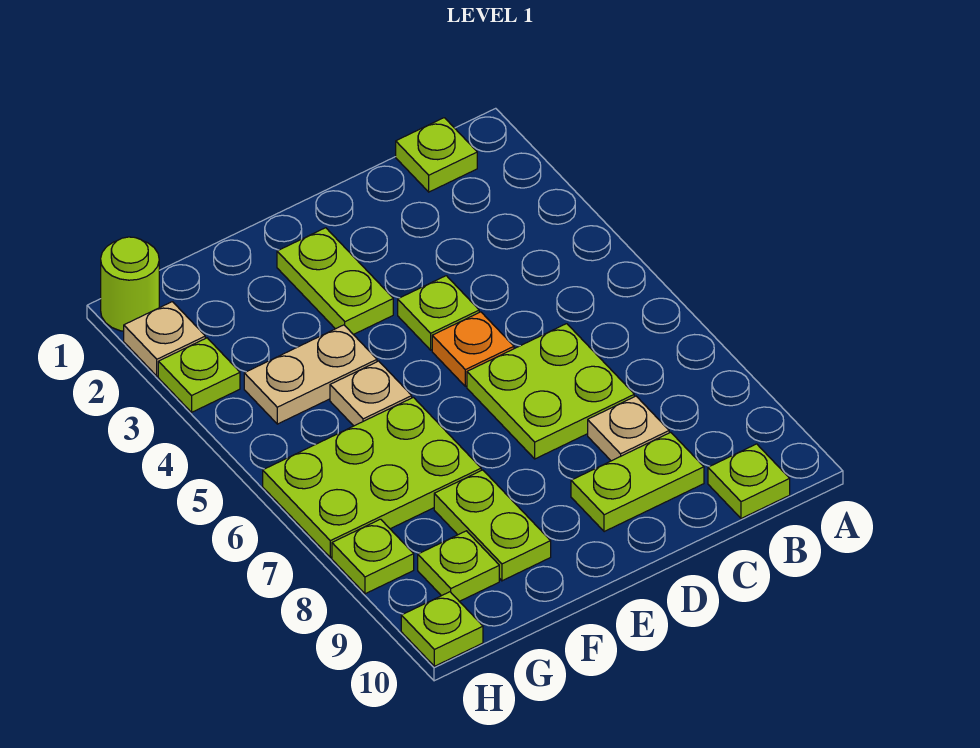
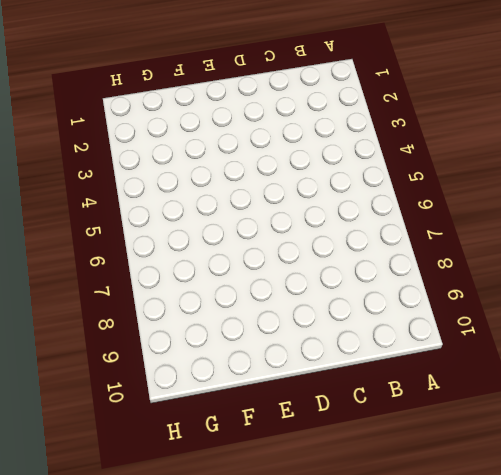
none -> lime 1x1 plate [396,118,477,192]
none -> lime 1x1 plate [708,444,790,519]
none -> lime 2x2 plate [467,324,634,459]

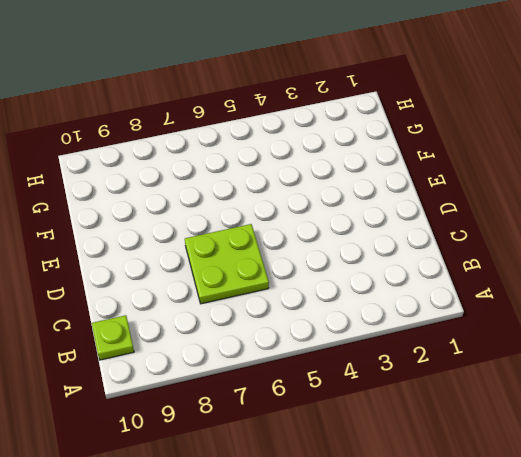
none -> lime 1x1 plate [396,118,477,192]
none -> tan 1x1 plate [588,396,669,461]
none -> lime 1x2 plate [571,432,704,532]

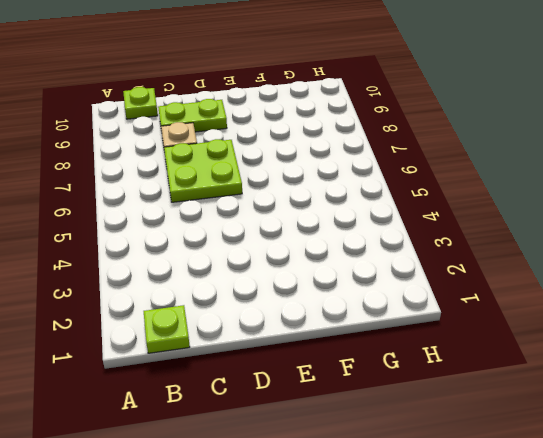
none -> lime 1x1 plate [398,276,479,350]
none -> orange 1x1 plate [432,312,514,386]
none -> lime 1x2 plate [277,228,393,335]

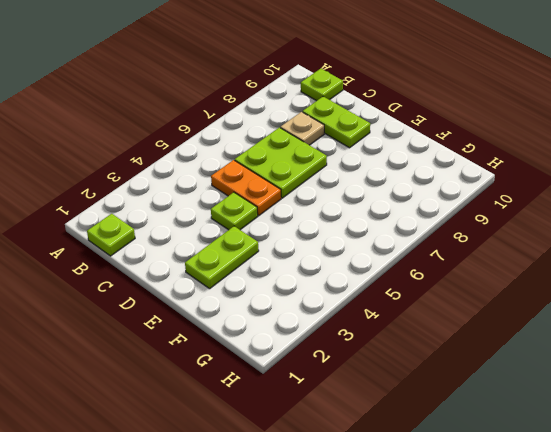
orange 1x2 plate [211,160,281,216] -> orange 1x1 plate [432,312,514,386]
none -> tan 1x2 plate [244,325,377,424]
none -> tan 1x1 plate [330,361,412,426]
none -> lime 2x3 plate [263,397,481,557]

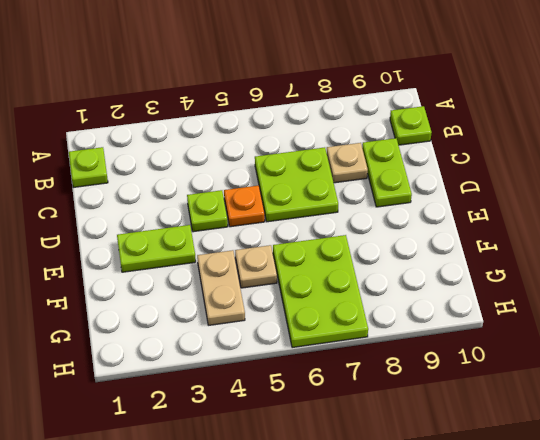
none -> lime 1x2 plate [434,470,551,581]
none -> lime 1x1 plate [418,531,499,601]
none -> lime 1x1 round brick [101,237,159,331]

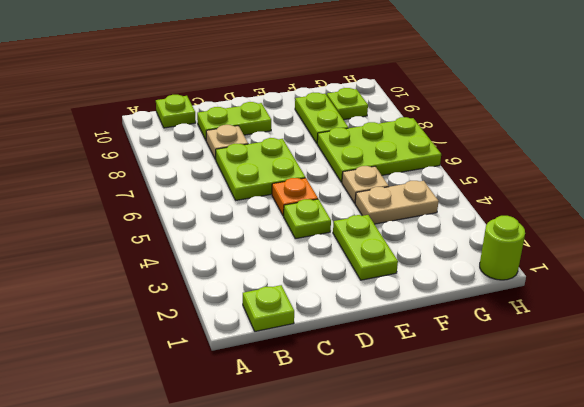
none -> tan 1x1 plate [124,302,205,376]
none -> lime 1x1 plate [158,338,240,412]
none -> lime 1x1 plate [332,519,414,594]

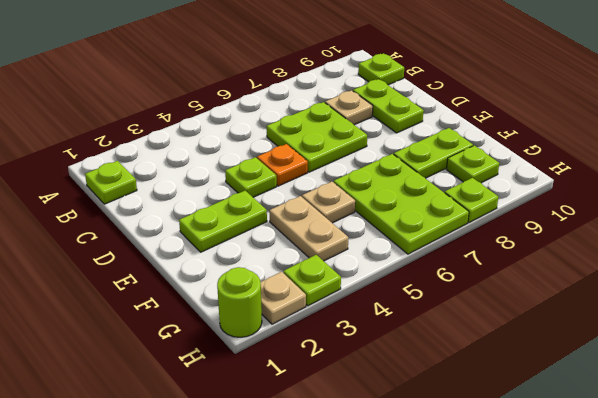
none -> lime 1x1 plate [401,592,483,666]

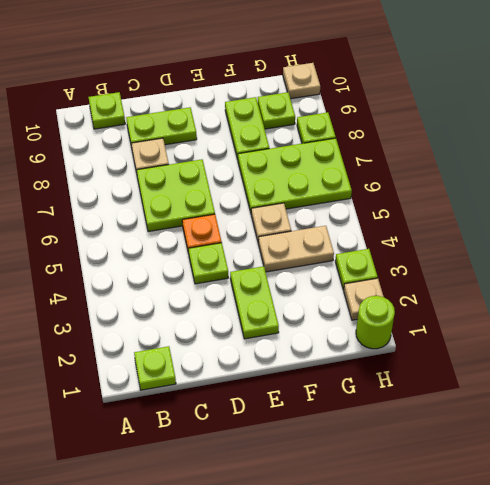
tan 1x1 plate [283,63,320,99] -> lime 1x1 plate [401,592,483,666]

